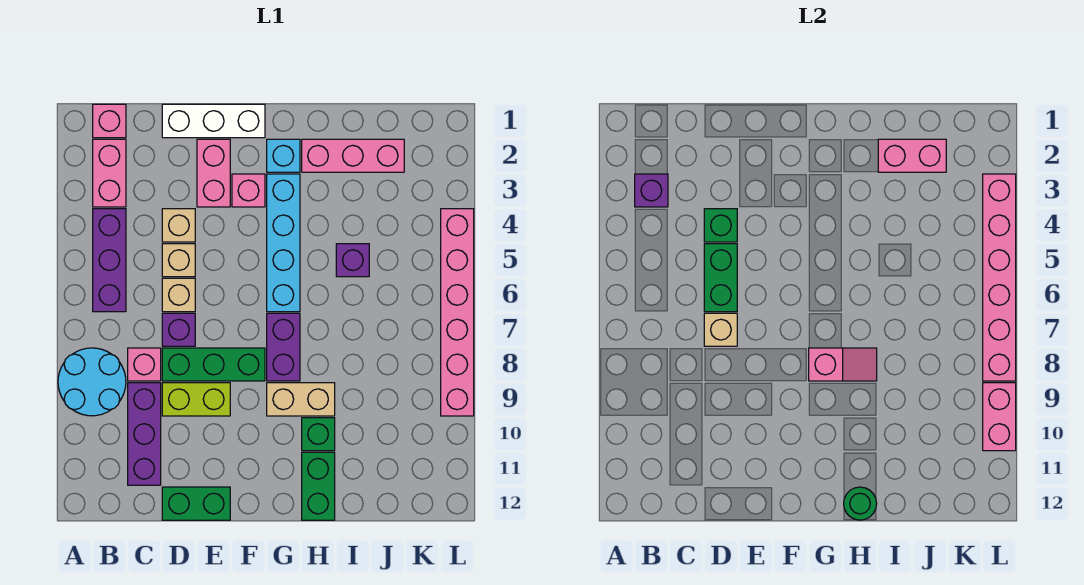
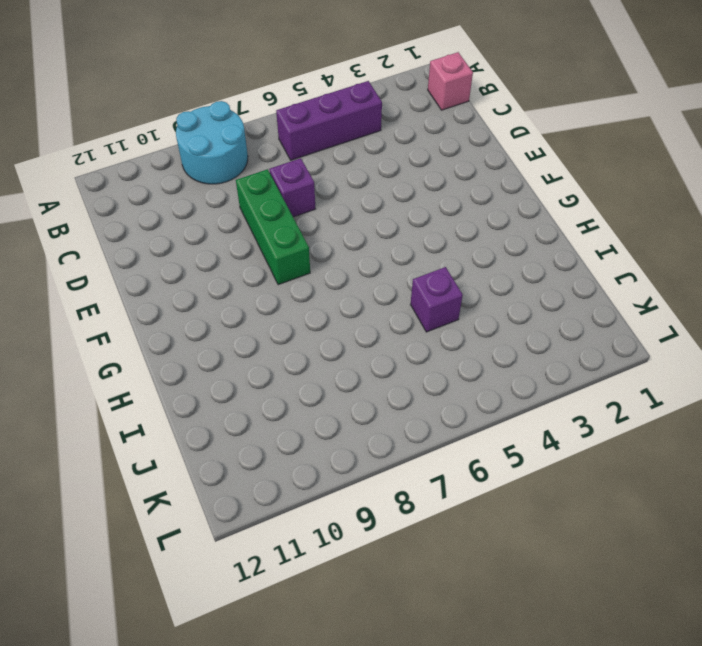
none -> pink 1x2 brick [93,139,126,207]
none -> pink 1x1 brick [128,348,161,381]
none -> purple 1x3 brick [128,383,161,485]
none -> white 1x3 brick [162,104,265,138]

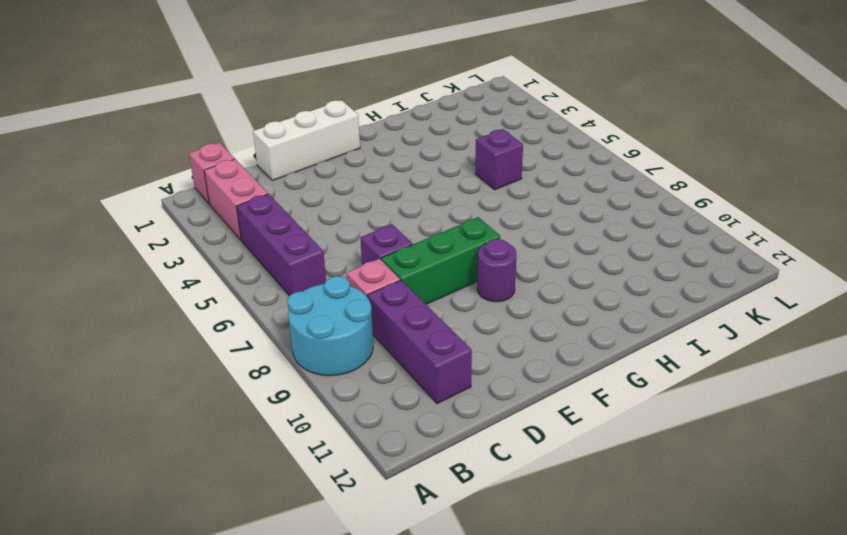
purple 1x1 round brick [477,239,517,302] -> none
none -> tan 1x1 brick [162,209,195,242]
none -> tan 1x1 brick [162,244,195,277]
none -> tan 1x1 brick [162,278,195,312]
none -> lime 1x2 brick [162,383,230,416]

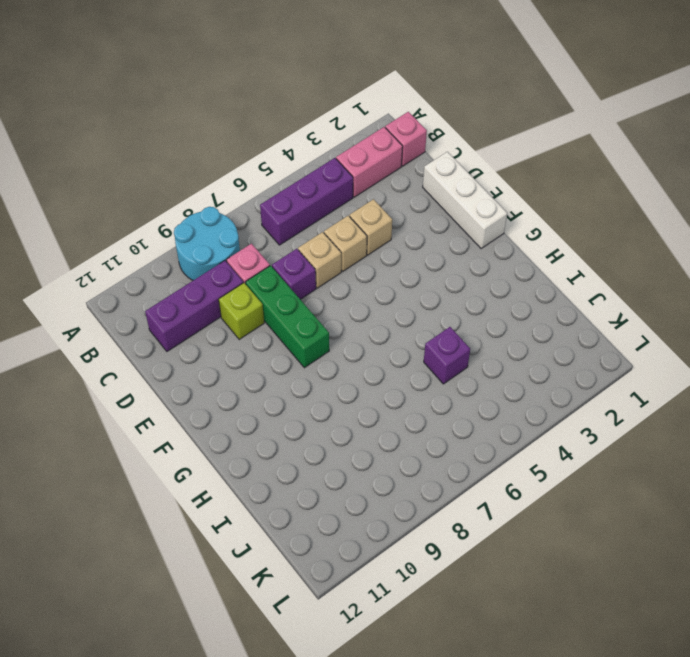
lime 1x1 brick [219,283,264,340] -> lime 1x2 brick [162,383,230,416]
none -> green 1x2 brick [162,487,230,520]
none -> pink 1x2 brick [197,139,230,207]
none -> pink 1x1 brick [232,174,265,207]
none -> cyan 1x1 brick [267,139,300,172]

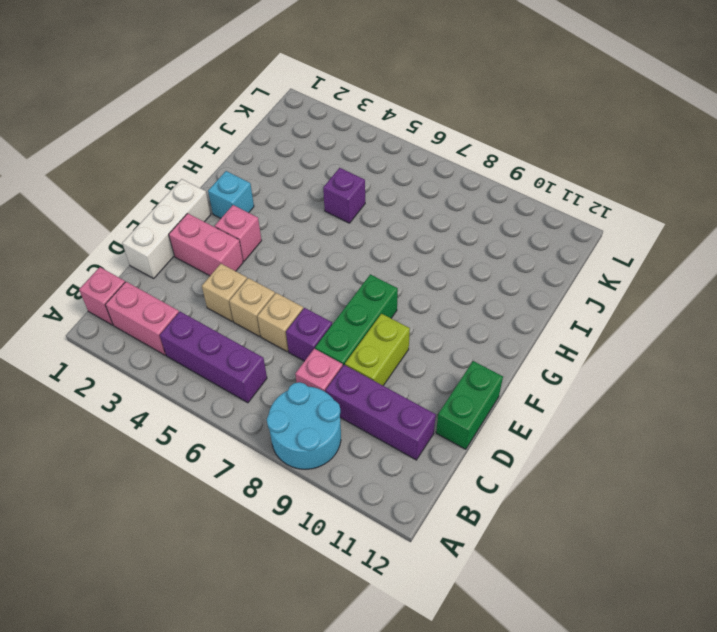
none -> cyan 1x4 brick [267,174,300,312]
none -> purple 1x2 brick [267,313,300,381]
none -> tan 1x2 brick [267,383,335,416]
none -> pink 1x3 brick [302,139,404,172]

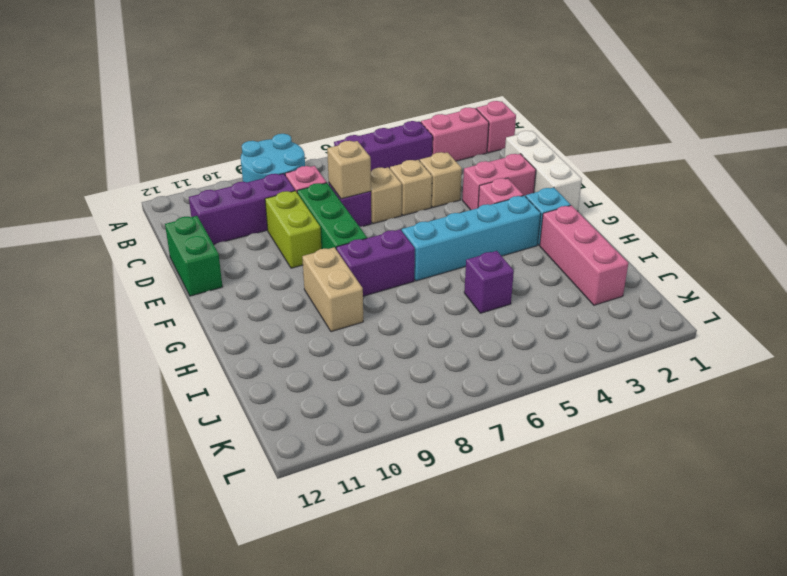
none -> green 1x1 brick [302,418,335,451]
none -> green 1x2 brick [302,452,335,520]
none -> pink 1x6 brick [441,209,474,416]
none -> purple 1x1 brick [635,174,668,207]

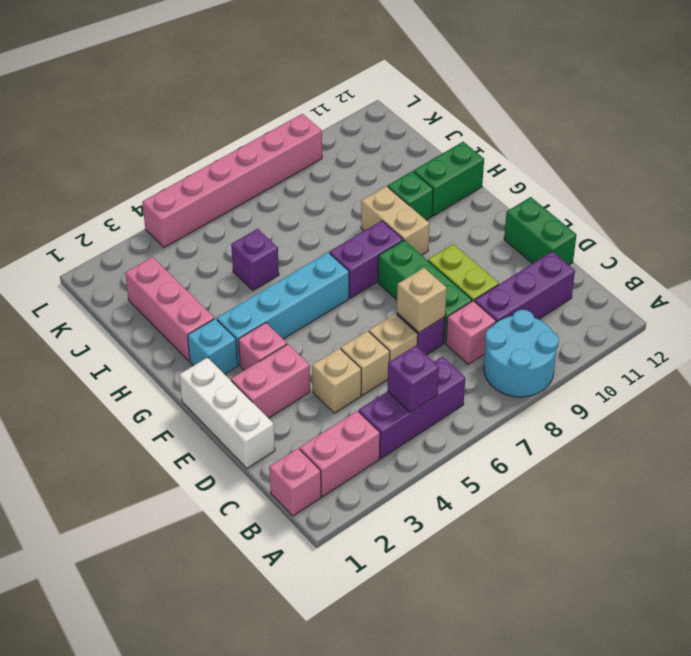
purple 1x1 brick [387,346,439,413] -> purple 1x1 brick moved to [635,174,668,207]
none -> green 1x1 brick [704,209,737,242]
none -> green 1x2 brick [704,244,737,312]
none -> pink 1x2 slope [809,348,877,381]
none -> green 1x1 round brick [844,487,877,520]

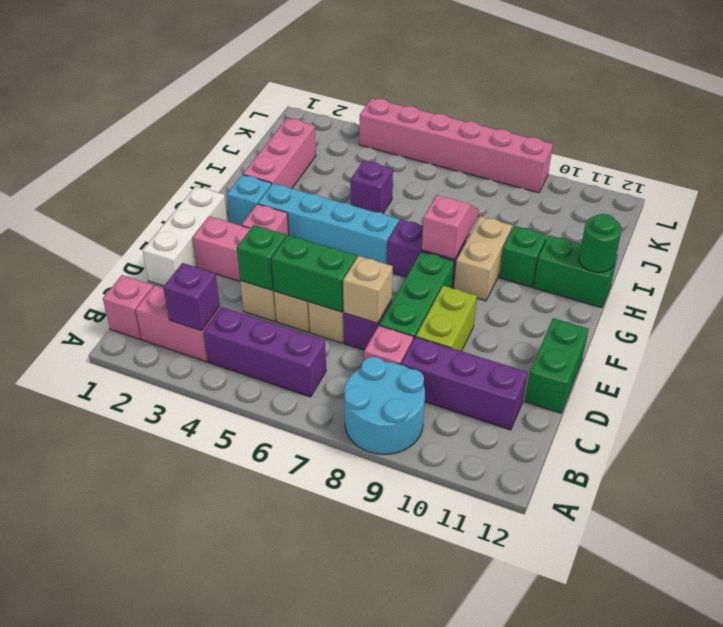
none -> pink 1x2 brick [878,139,946,172]
none -> pink 1x6 brick [983,174,1016,381]
none -> pink 1x2 brick [983,383,1016,451]

